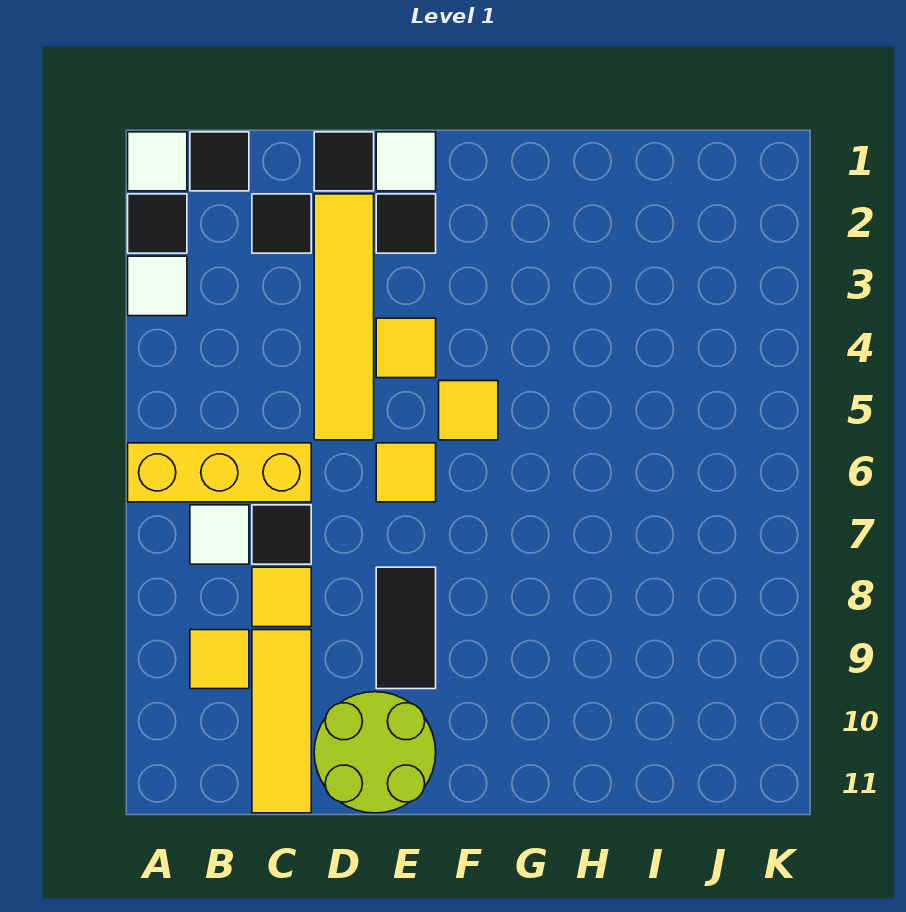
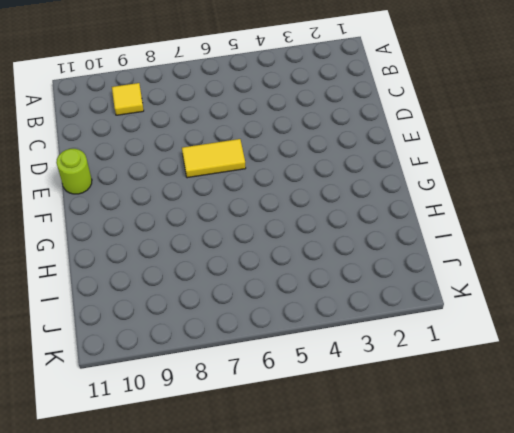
yellow 1x2 tile [182,139,246,178] -> yellow 1x1 tile [376,443,436,502]
lime 1x1 round brick [56,149,92,194] -> lime 2x2 round brick [314,692,436,813]
none -> white 1x1 tile [128,132,187,191]
none -> black 1x1 tile [128,194,187,253]
none -> white 1x1 tile [128,256,187,316]

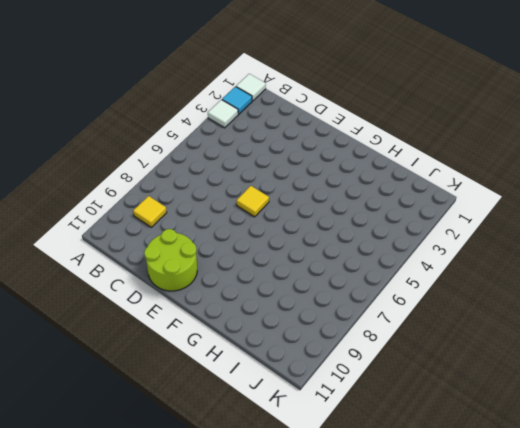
cyan 1x1 tile [222,87,252,114] -> black 1x1 tile [128,194,187,253]
none -> yellow 1x3 brick [128,443,311,502]
none -> black 1x1 tile [190,132,249,191]
none -> white 1x1 tile [190,505,249,564]

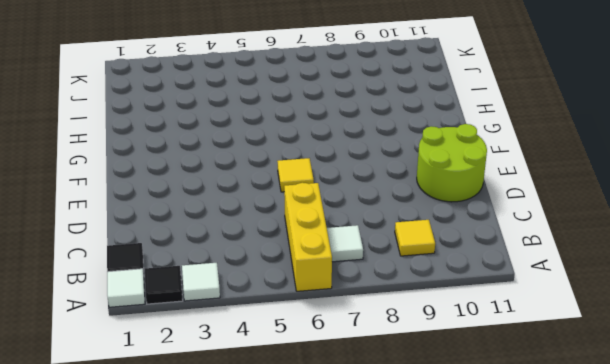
none -> black 1x1 tile [252,194,311,253]
none -> black 1x1 tile [252,505,311,564]
none -> yellow 1x1 tile [252,567,311,627]

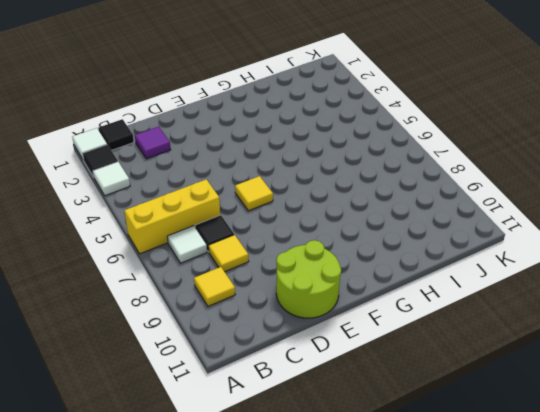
purple 1x1 tile [135,127,171,159] -> black 1x1 tile [252,194,311,253]
none -> yellow 1x3 tile [252,630,311,813]
none -> black 1x1 tile [314,132,374,191]
none -> yellow 1x4 tile [314,194,374,440]

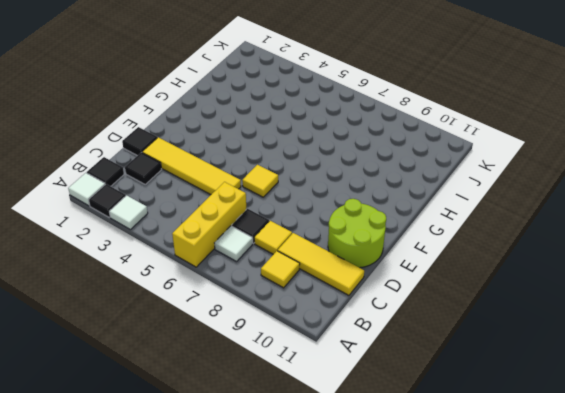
none -> white 1x1 tile [376,132,436,191]
none -> black 1x1 tile [376,194,436,253]
none -> yellow 1x1 tile [376,318,436,378]

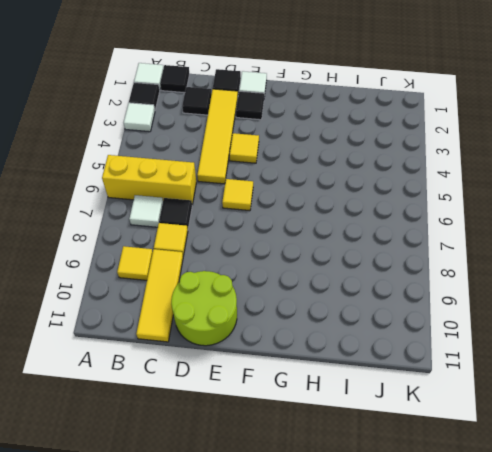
none -> black 1x2 tile [376,567,436,689]
none -> yellow 1x1 tile [439,381,498,440]

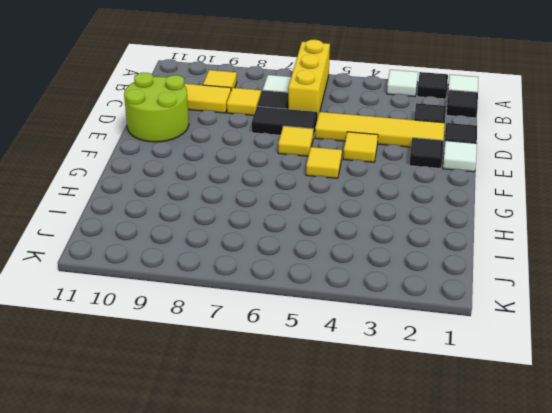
black 1x2 tile [252,106,318,138] -> black 1x2 tile moved to [376,567,436,689]

